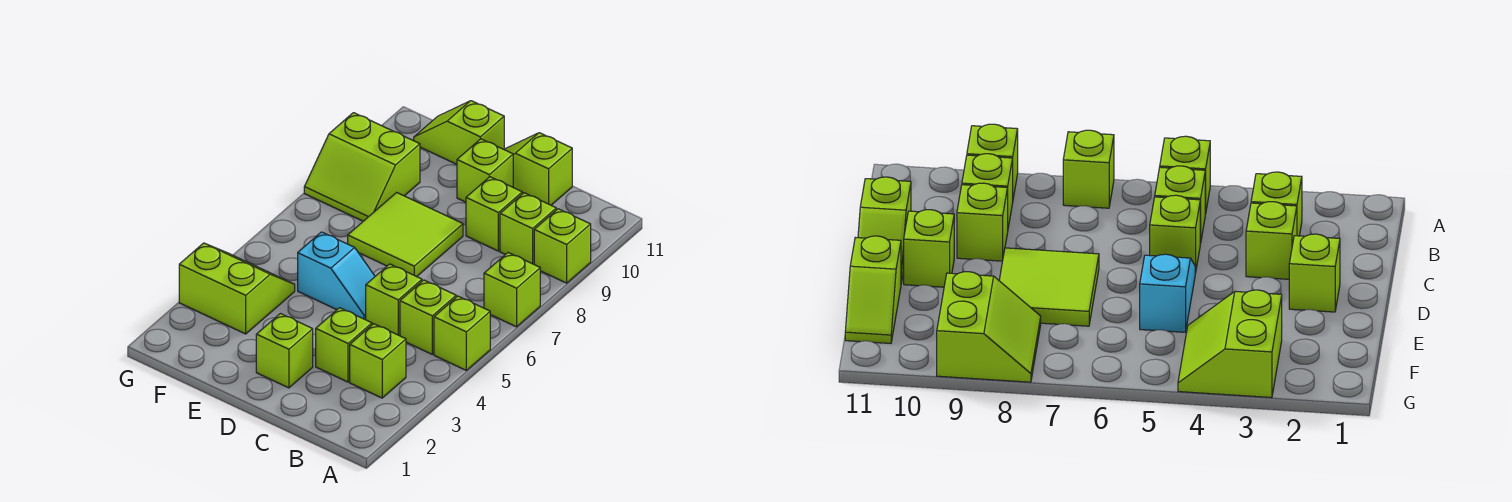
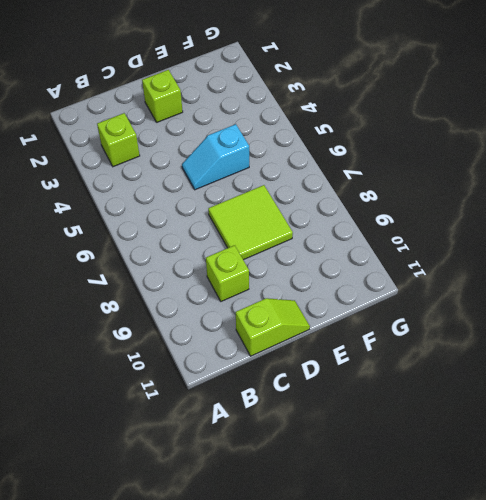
none -> lime 1x1 brick [434,296,490,370]
none -> lime 1x1 brick [484,253,540,327]
none -> lime 1x1 brick [534,209,591,283]

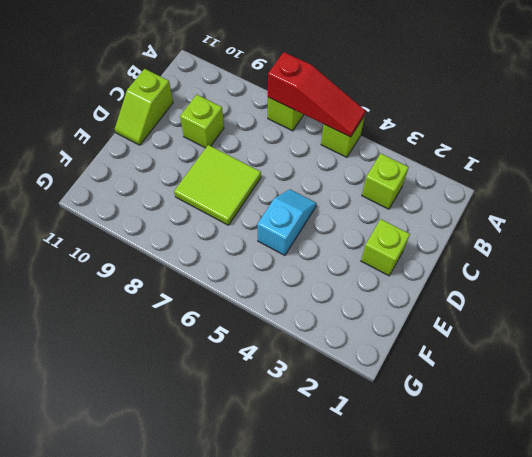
red 1x3 slope [268,52,366,137] -> none
none -> lime 1x1 brick [534,209,591,283]
none -> lime 1x1 brick [400,280,456,354]
none -> lime 1x1 brick [500,193,556,264]

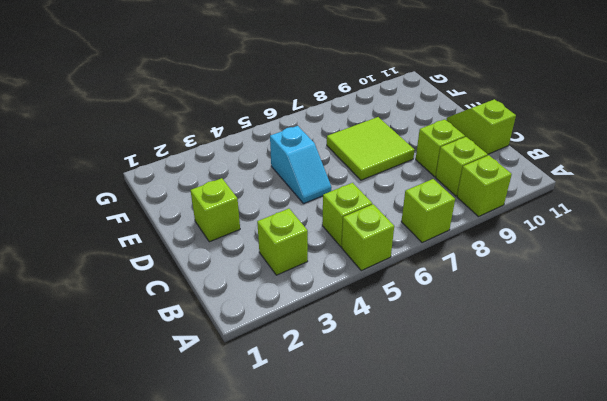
none -> lime 1x1 brick [316,308,372,382]
none -> lime 1x1 brick [366,264,422,336]
none -> lime 1x1 brick [457,139,513,202]

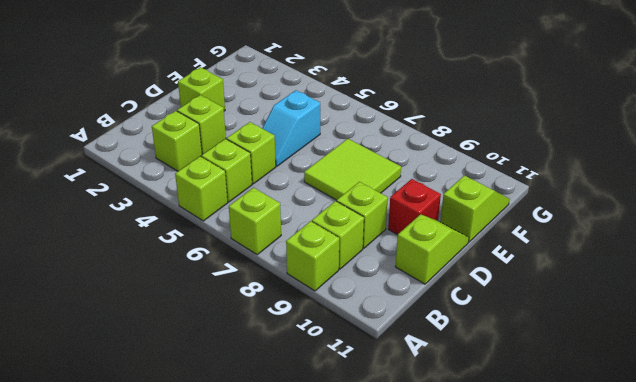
red 1x1 brick [388,179,441,235] -> lime 1x1 brick [457,139,513,202]
none -> lime 2x2 slope [179,243,295,334]
none -> lime 2x2 slope [304,113,420,221]

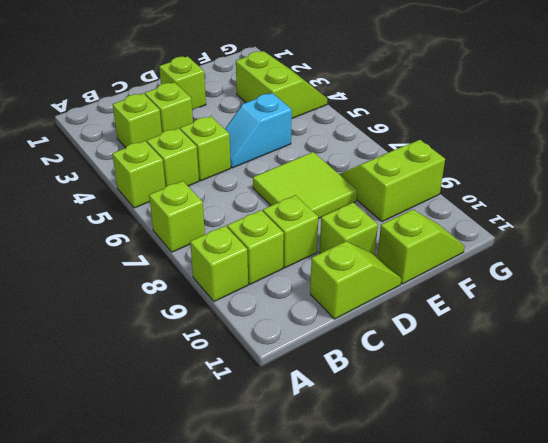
lime 2x2 slope [236,51,327,119] -> lime 2x2 slope turned to [179,243,295,334]

